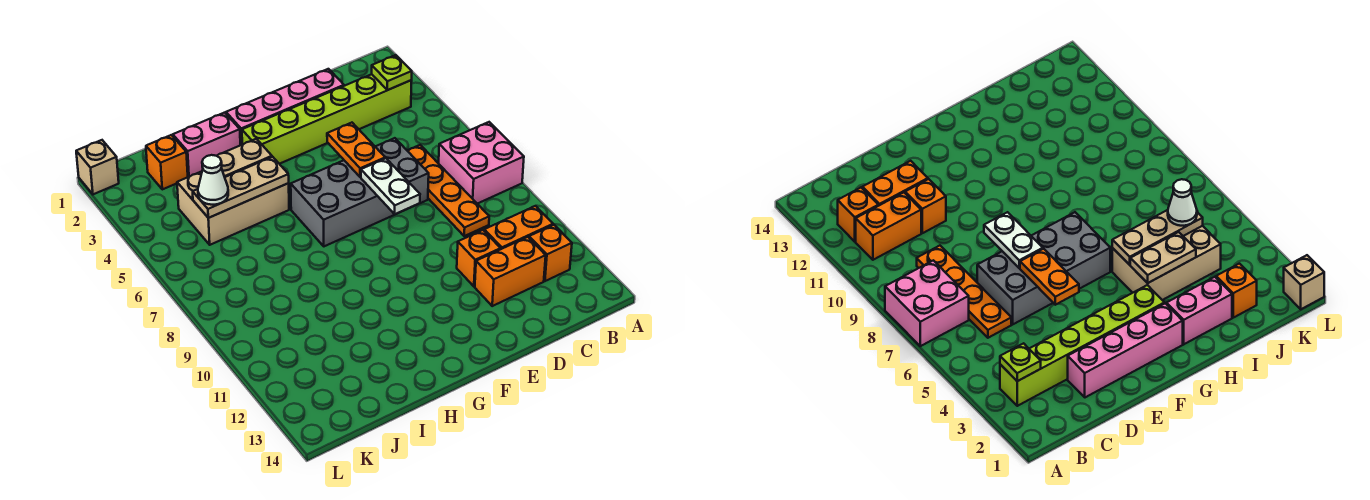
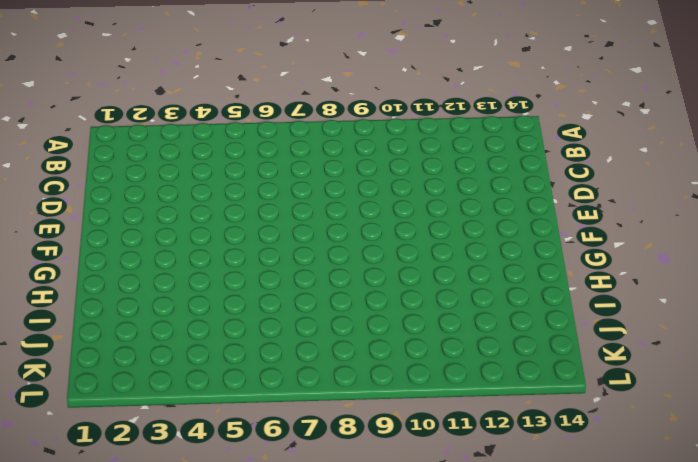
none -> pink 2x2 brick [439,122,524,204]
none -> lime 1x6 brick [242,74,412,164]
none -> orange 1x2 brick [484,206,553,249]

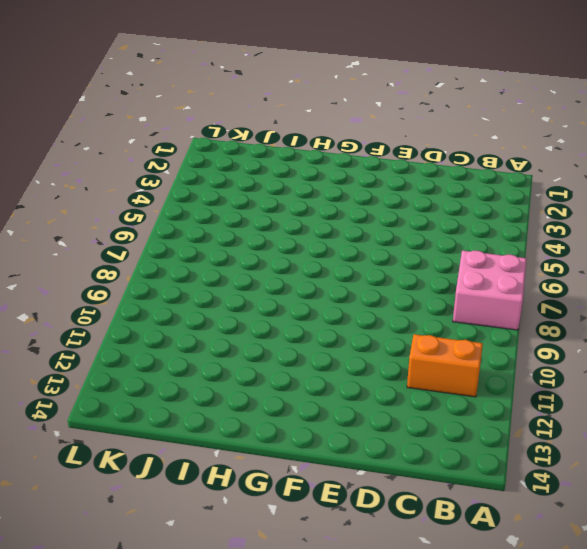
none -> lime 1x6 brick [242,74,412,164]
none -> orange 1x1 brick [529,225,572,281]
none -> orange 1x4 plate [407,145,489,236]

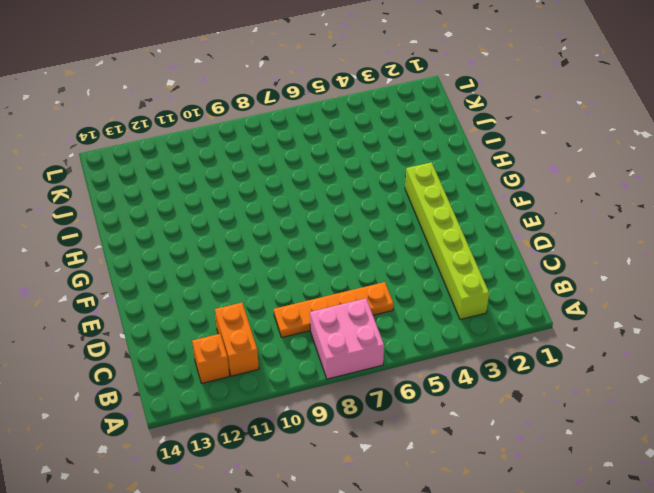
none -> orange 1x2 brick [475,237,546,306]
none -> pink 1x4 brick [226,69,344,145]
none -> grey 2x4 brick [291,138,429,246]

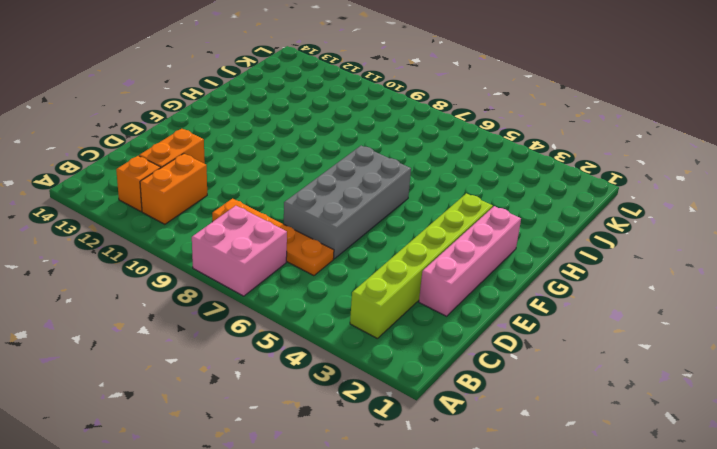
none -> orange 1x1 brick [457,230,501,286]
none -> pink 1x2 brick [173,113,240,177]
none -> tan 2x3 brick [177,171,289,245]

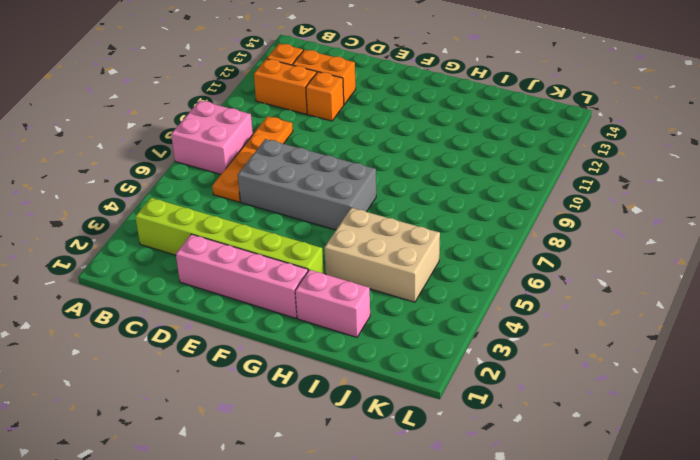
none -> orange 1x1 brick [146,135,188,189]
none -> tan 1x1 brick [76,140,119,194]
none -> lime 1x1 plate [372,55,412,90]

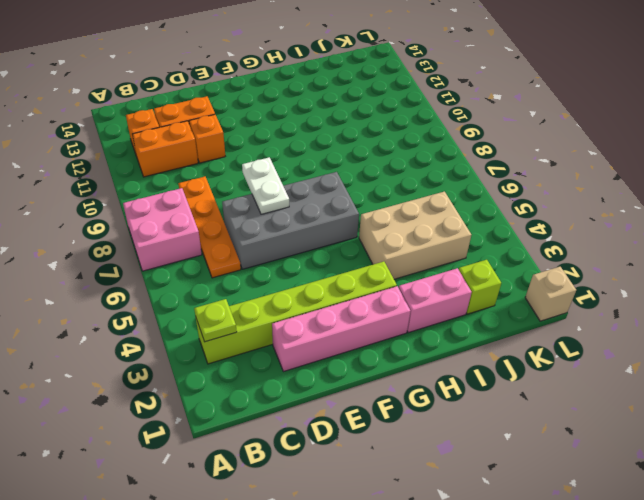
lime 1x1 brick [459,260,501,314] -> orange 1x1 brick [146,135,188,189]
none -> orange 1x2 plate [327,123,385,177]
none -> tan 1x2 plate [217,139,272,177]
none -> tan 1x3 plate [193,157,289,218]

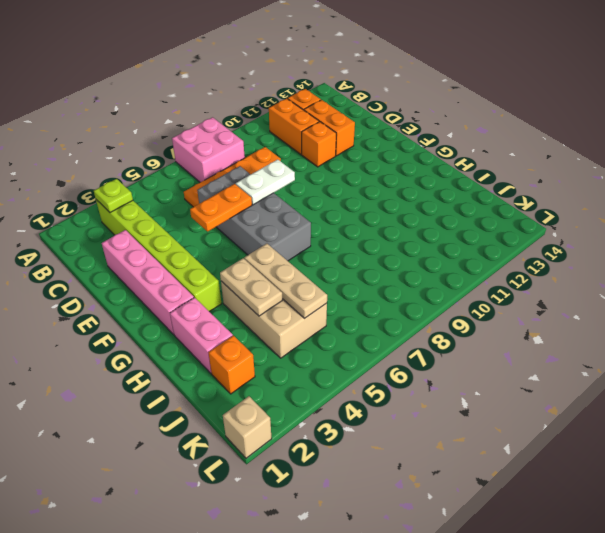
none -> white 1x1 cone [198,155,228,205]

